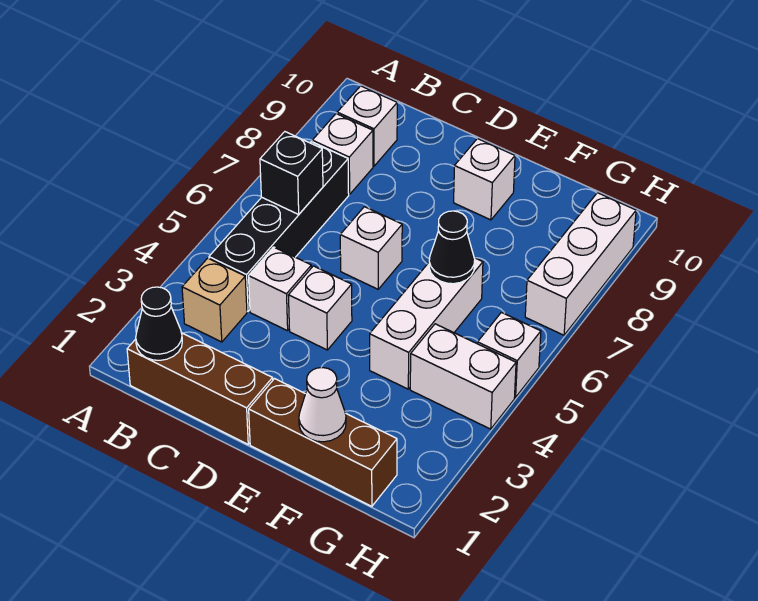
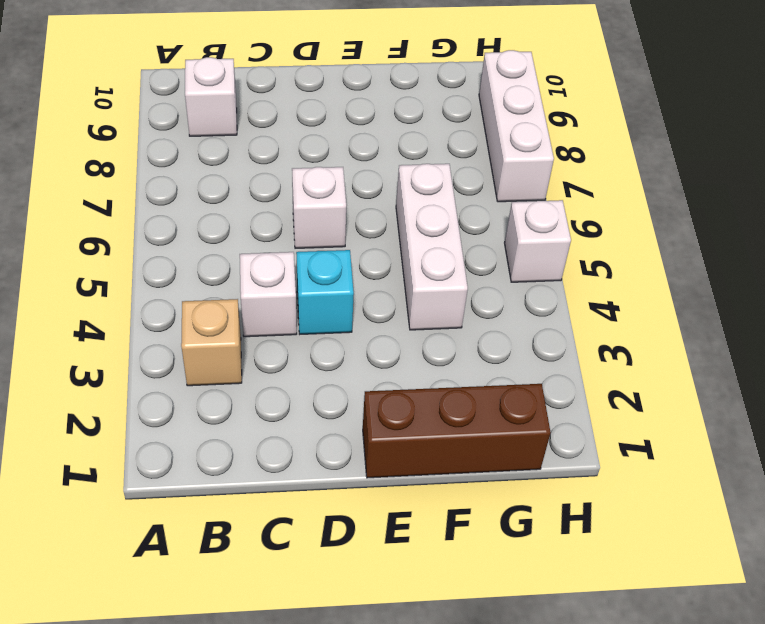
cyan 1x1 brick [296,250,354,334] -> white 1x1 brick [288,266,352,350]
none -> brown 1x3 brick [127,333,273,444]
none -> black 1x4 brick [209,142,349,311]
none -> white 1x1 brick [312,114,373,194]

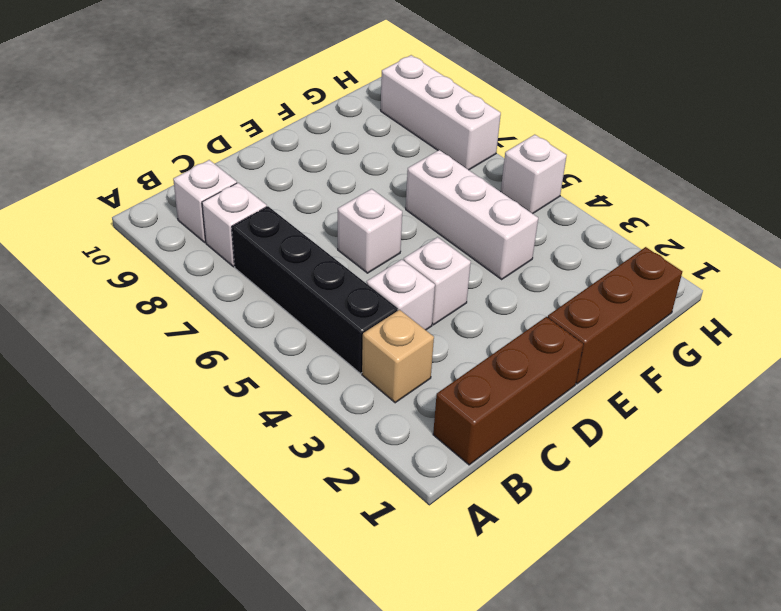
none -> white 1x1 brick [454,139,515,220]
none -> white 1x2 brick [410,324,516,429]
none -> black 1x1 cone [136,287,182,360]

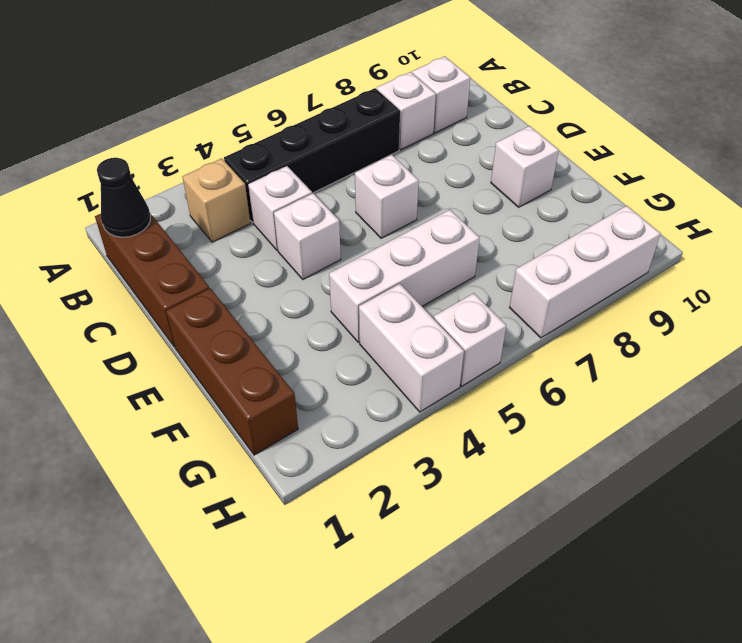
none -> black 1x1 brick [260,132,323,214]
none -> white 1x1 cone [299,368,346,442]
none -> black 1x1 cone [429,211,475,284]

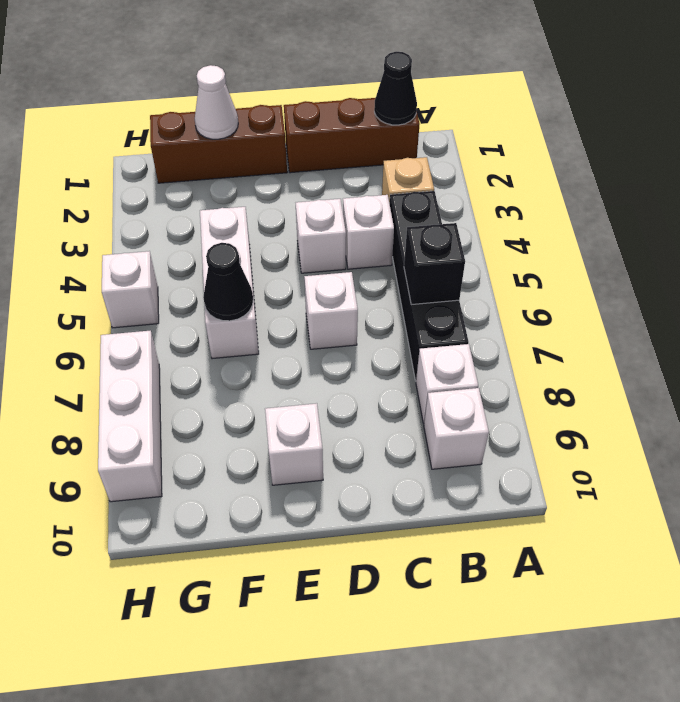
none -> white 1x2 brick [410,324,516,429]

